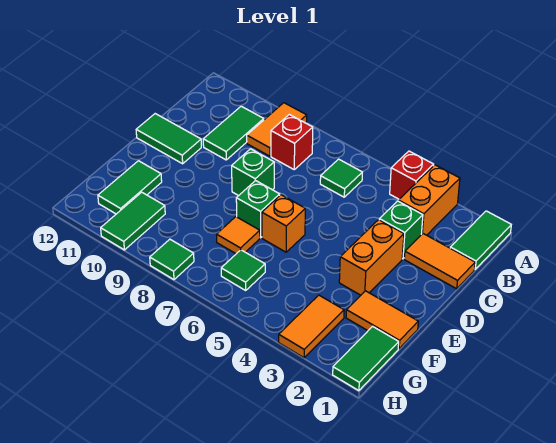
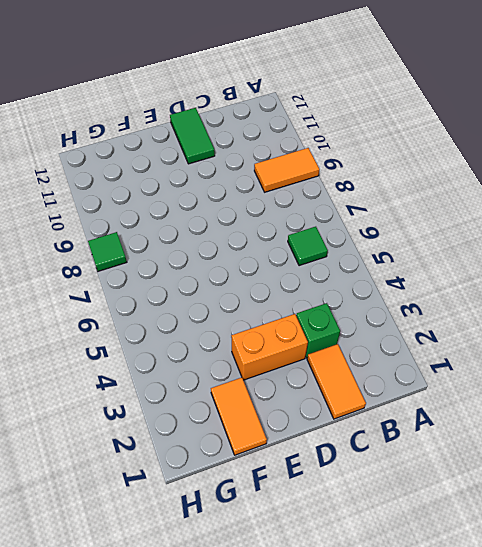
none -> green 1x2 tile [450,211,511,269]
none -> orange 1x2 brick [399,165,460,235]
none -> red 1x1 brick [390,151,434,199]

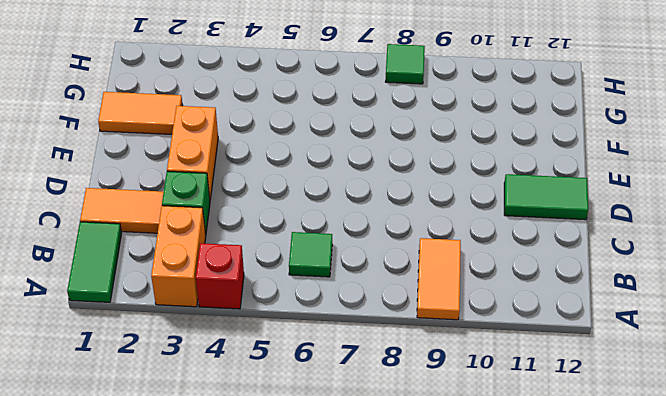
none -> red 1x1 brick [271,114,313,169]
none -> green 1x2 tile [203,106,264,160]
none -> green 1x1 brick [232,149,274,196]

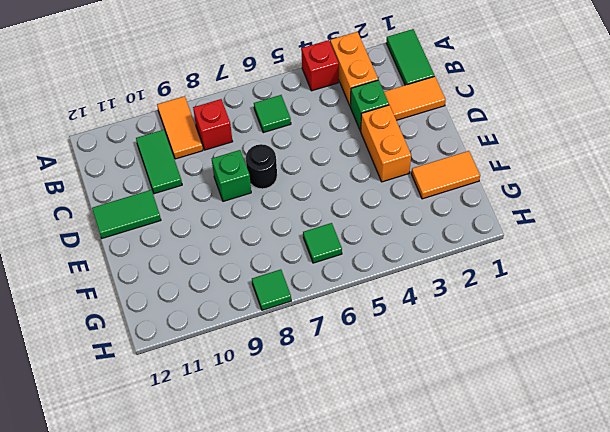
black 1x1 round brick [246,144,277,189] -> none
none -> orange 1x1 brick [262,195,305,252]
none -> green 1x1 brick [236,180,280,238]
none -> orange 1x1 tile [217,217,260,254]

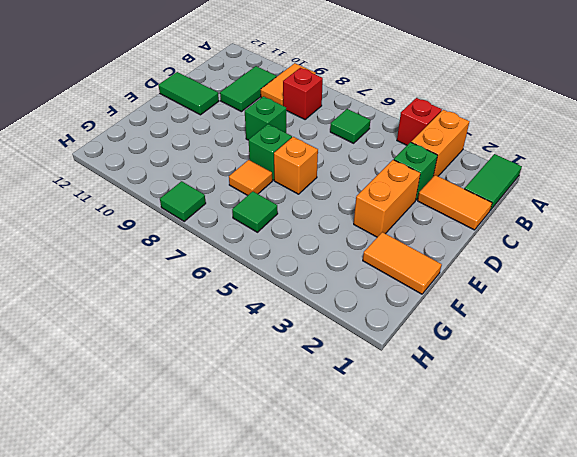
none -> green 1x2 tile [98,161,162,214]
none -> green 1x2 tile [333,326,399,391]
none -> orange 1x2 tile [279,295,344,358]

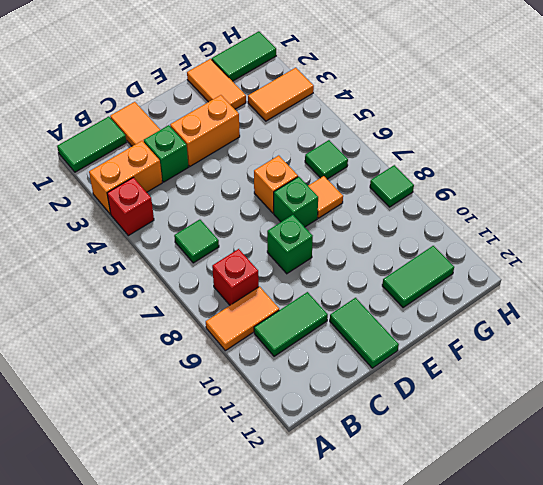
none -> green 1x2 tile [101,192,165,250]

